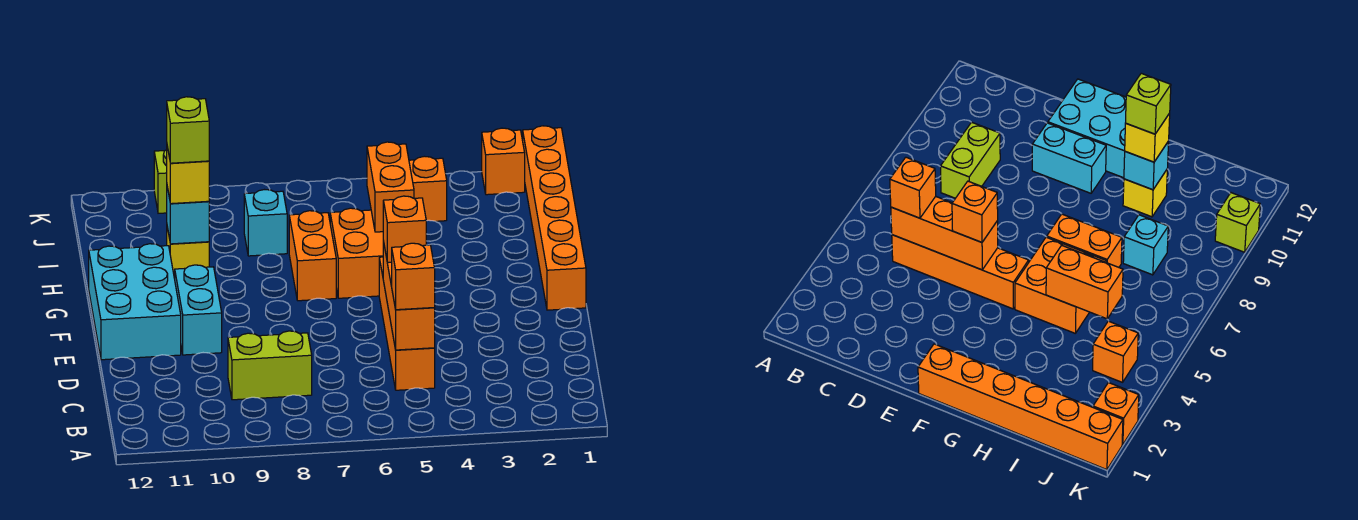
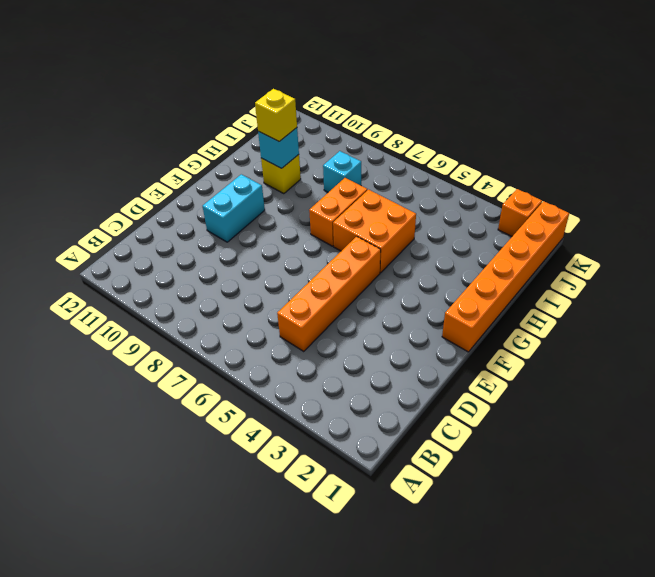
none -> lime 1x2 brick [228,331,312,400]
none -> cyan 2x3 brick [89,244,181,360]
none -> orange 1x1 brick [409,156,447,221]

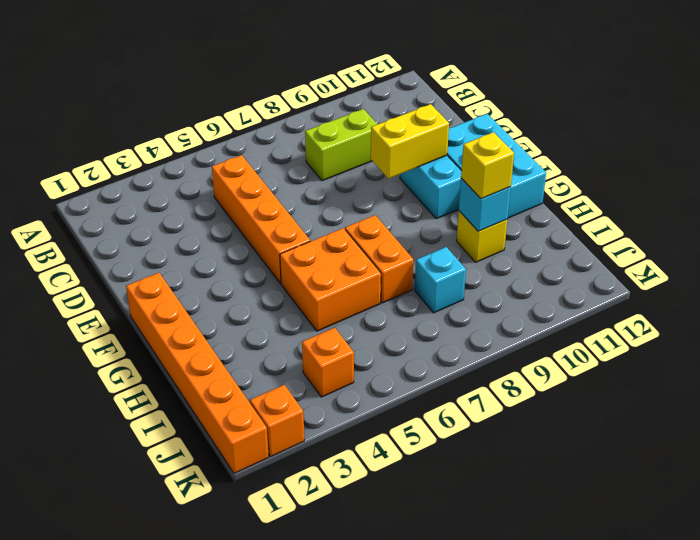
yellow 1x2 brick [371,104,449,179] -> none
none -> lime 1x1 brick [154,150,167,213]
none -> orange 1x3 brick [383,241,435,350]
none -> orange 1x2 brick [367,142,414,232]

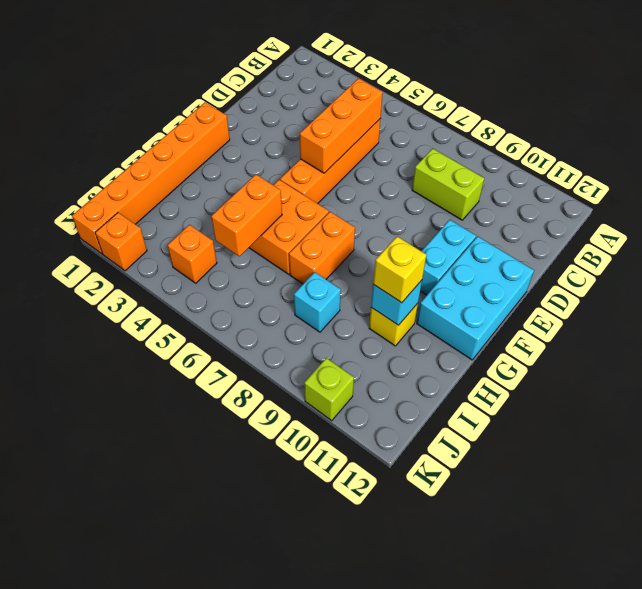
none -> orange 1x1 brick [392,243,435,310]
none -> orange 1x1 brick [383,196,426,263]
none -> lime 1x1 brick [167,97,209,163]

